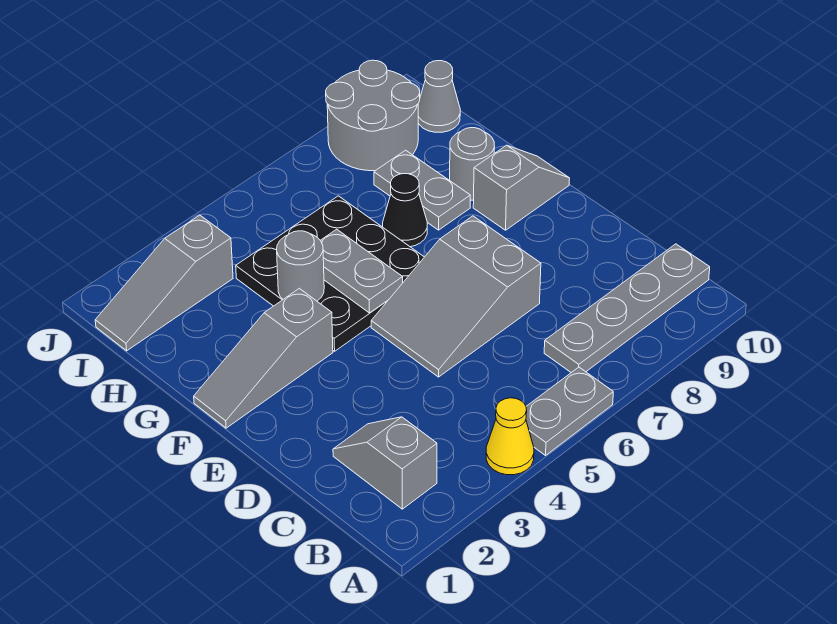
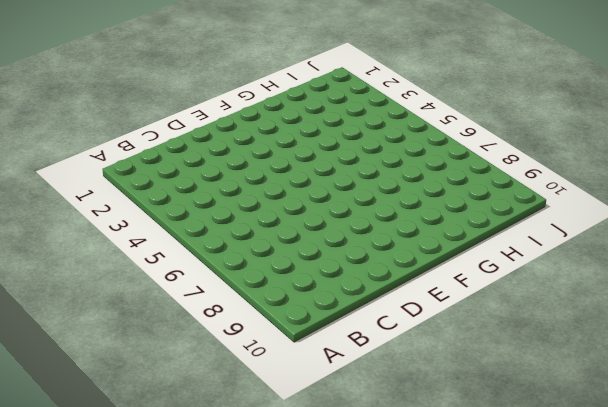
none -> yellow 1x1 cone [486,398,534,475]
none -> grey 1x2 plate [526,367,613,455]
none -> grey 1x2 slope [333,417,437,509]

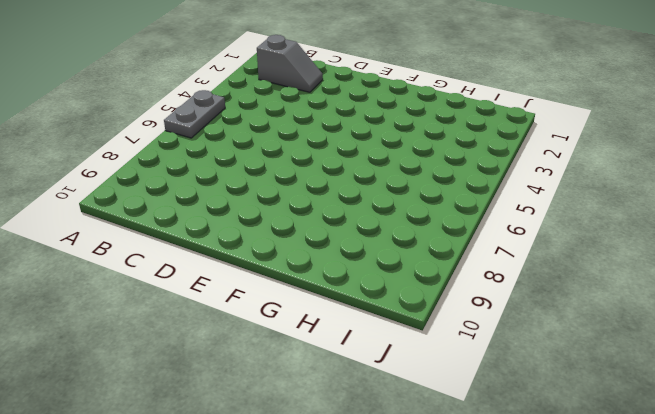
none -> yellow 1x1 cone [486,398,534,475]
none -> grey 1x4 plate [544,244,710,373]
none -> grey 2x3 slope [371,216,541,377]

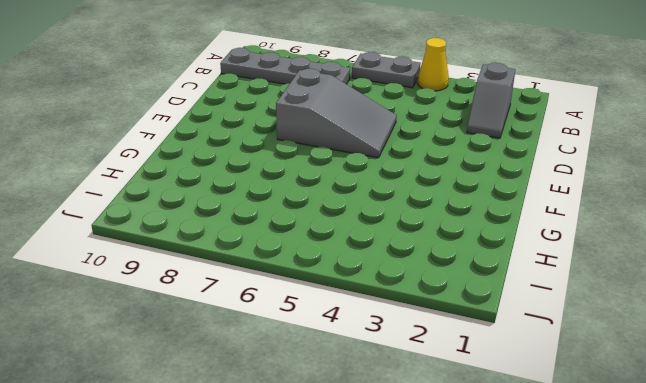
none -> grey 1x3 slope [194,288,333,428]
none -> black 3x3 plate [236,196,424,351]
none -> grey 1x2 slope [473,145,570,230]

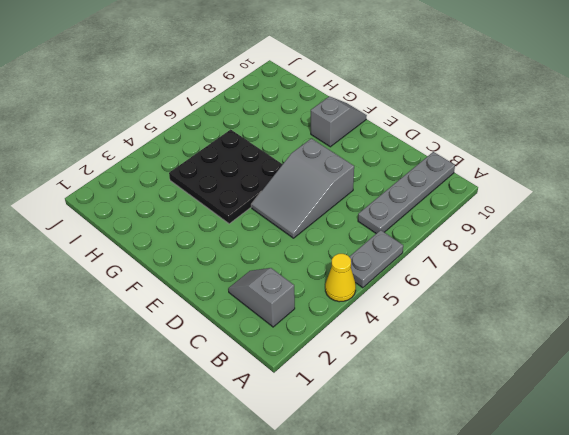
none -> grey 1x3 slope [194,288,333,428]
none -> black 1x1 cone [383,174,427,247]
none -> grey 1x2 plate [374,150,470,230]

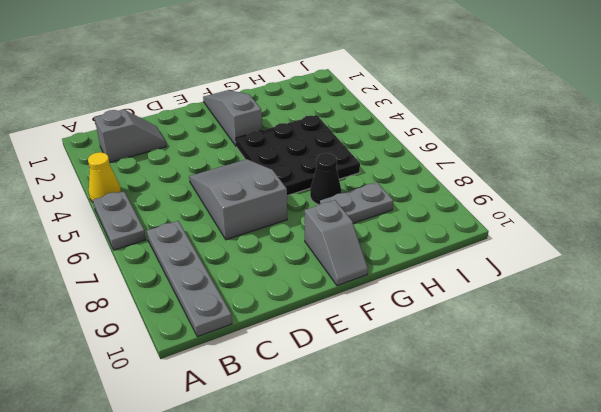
none -> grey 1x1 round brick [450,128,495,200]
none -> grey 1x3 slope [95,215,233,351]
none -> grey 2x2 round brick [326,60,420,171]

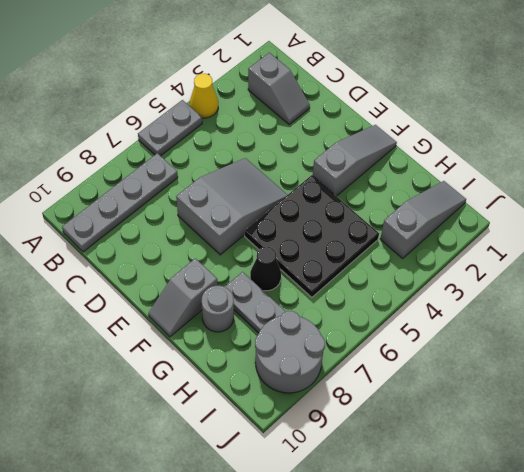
none -> grey 1x1 cone [418,61,460,132]
none -> grey 1x2 plate [320,229,403,313]
none -> grey 1x1 round brick [277,231,324,301]

